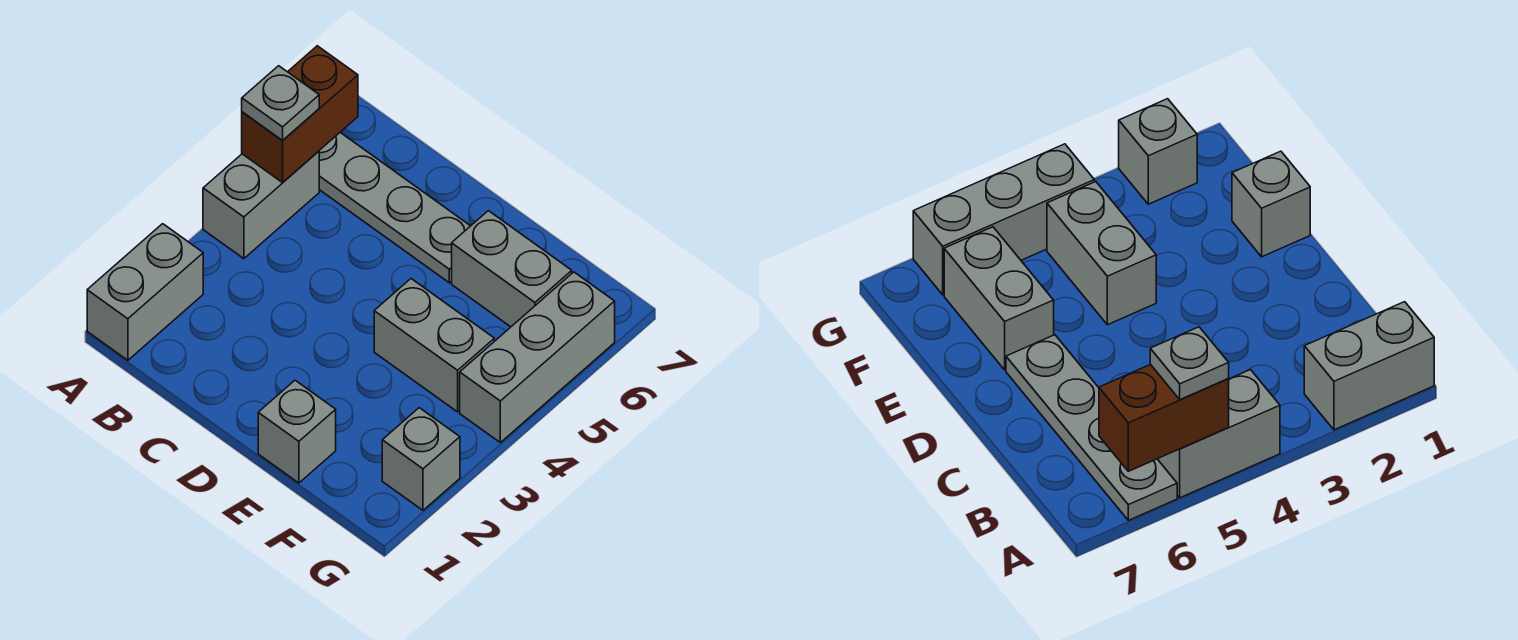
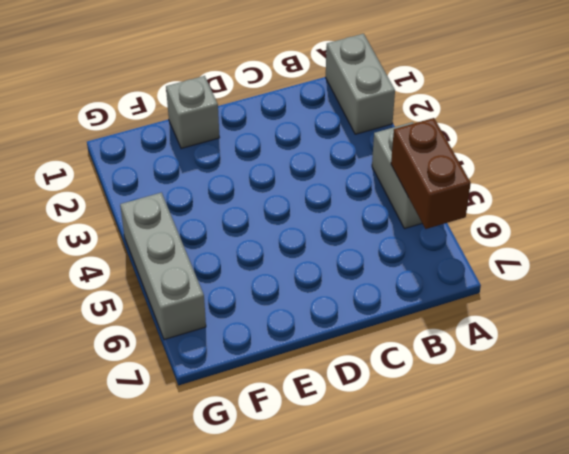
none -> grey 1x4 plate [319,133,470,283]
none -> grey 1x2 brick [374,279,494,412]

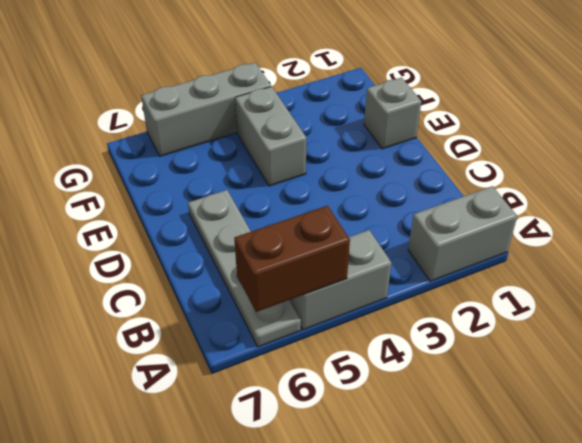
none -> grey 1x2 brick [452,211,572,327]
none -> grey 1x1 brick [382,408,460,510]

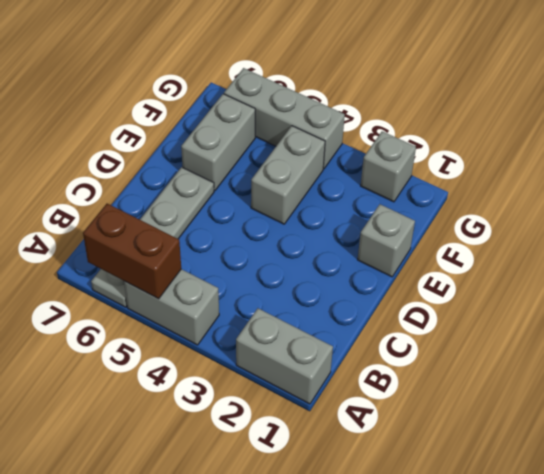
none -> grey 1x1 plate [242,66,319,141]

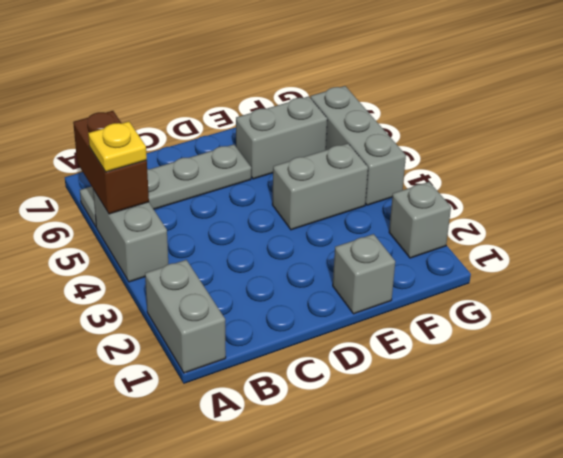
yellow 1x1 plate [88,122,147,172] -> grey 1x1 plate [242,66,319,141]

